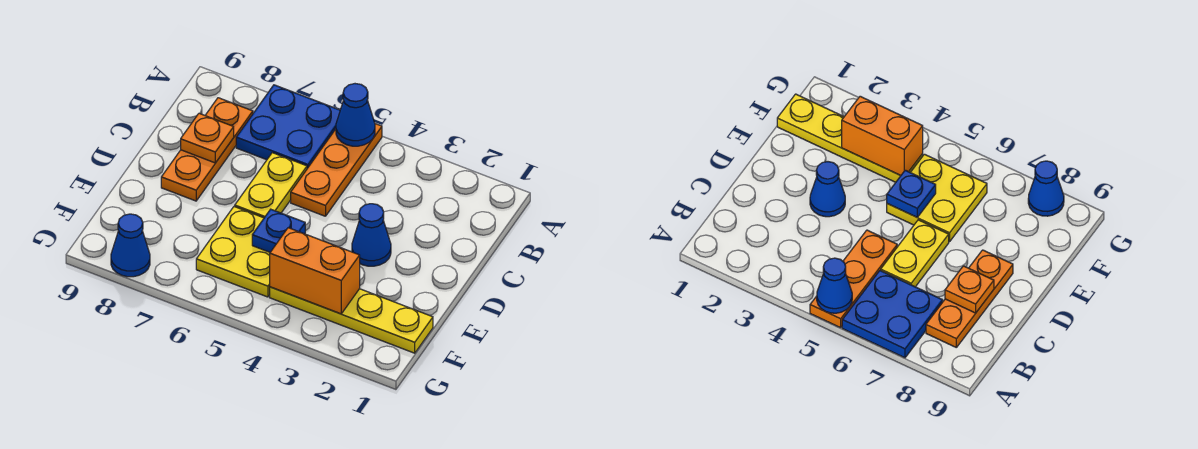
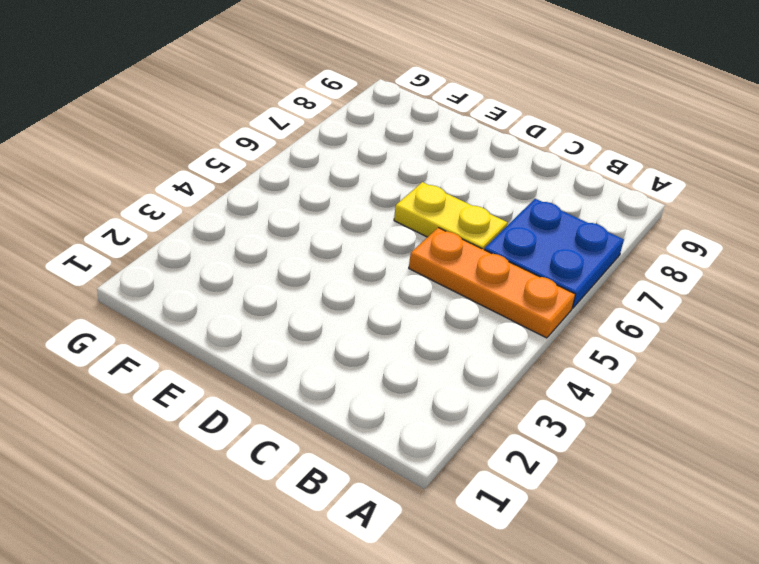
none -> orange 1x3 plate [161,98,253,201]
none -> blue 1x1 cone [352,204,391,266]
none -> yellow 2x2 plate [196,206,270,297]

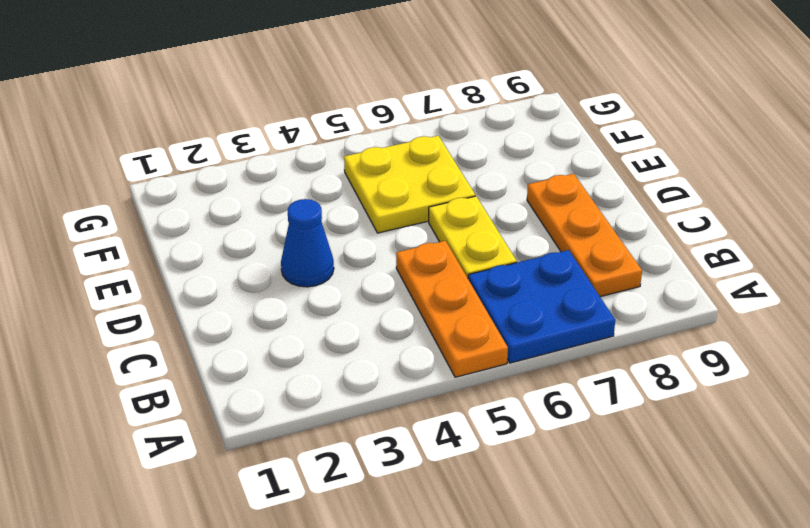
none -> yellow 1x4 plate [270,287,433,353]
none -> blue 1x1 cone [111,214,150,277]
none -> blue 1x1 cone [336,84,375,146]

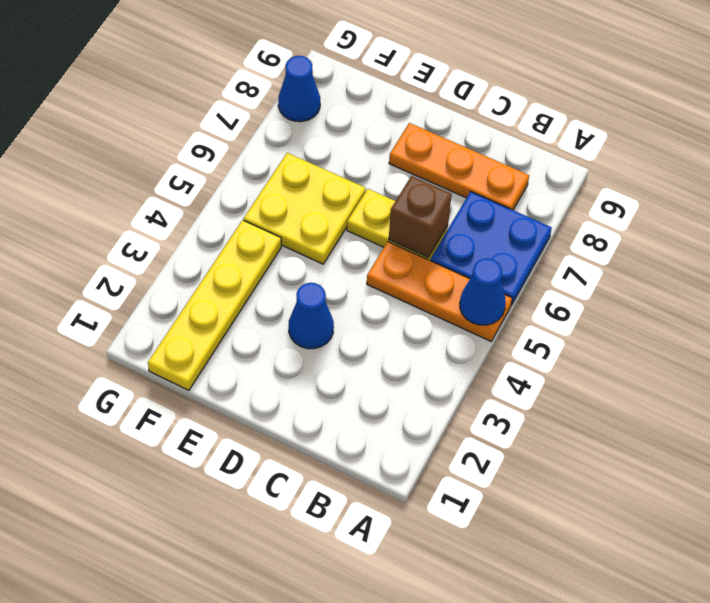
brown 1x1 brick [389,176,452,257] -> none
none -> orange 1x1 plate [181,113,234,163]
none -> blue 1x1 plate [252,209,305,252]
none -> orange 1x2 brick [270,228,360,314]

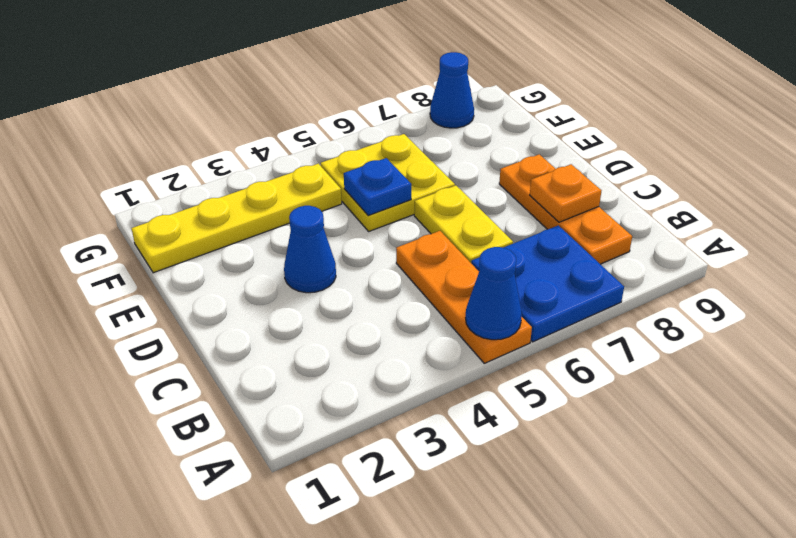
none -> orange 1x2 brick [270,228,360,314]

